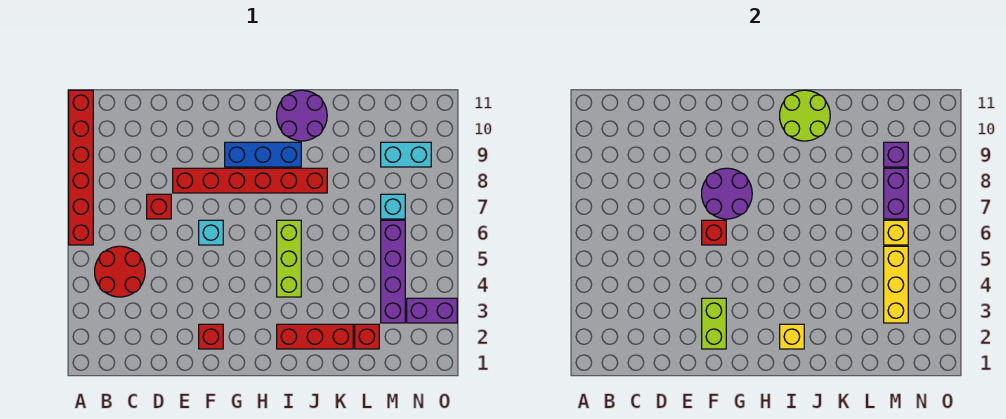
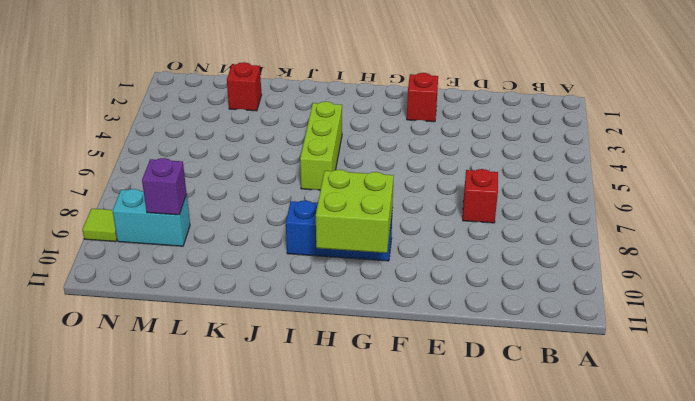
lime 2x2 brick [316,170,394,253] -> none
lime 1x1 tile [82,209,117,242] -> none
none -> red 1x6 brick [69,90,93,245]
none -> red 2x2 round brick [95,246,145,297]
none -> red 1x6 brick [173,168,327,193]

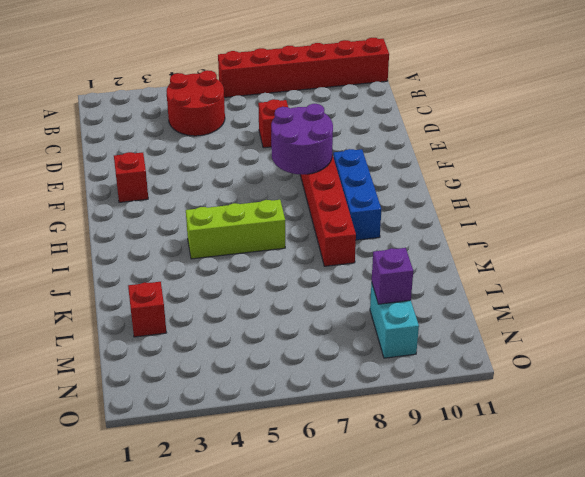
none -> cyan 1x1 brick [199,220,223,245]
none -> red 1x3 brick [277,324,353,349]
none -> purple 2x2 round brick [277,90,327,141]

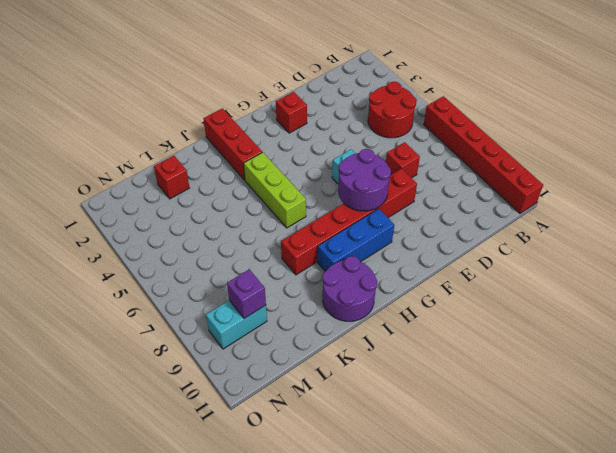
red 1x3 brick [203,108,262,180] -> red 1x3 brick turned to [277,324,353,349]
none -> purple 1x4 brick [381,220,405,323]
none -> cyan 1x1 brick [381,194,405,219]
none -> purple 1x2 brick [407,298,457,323]

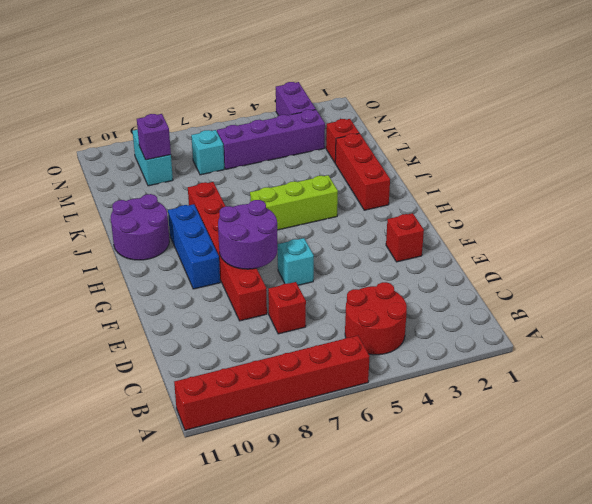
none -> lime 1x2 brick [702,298,726,349]
none -> red 1x1 brick [702,220,726,245]
none -> yellow 1x1 brick [780,324,804,349]

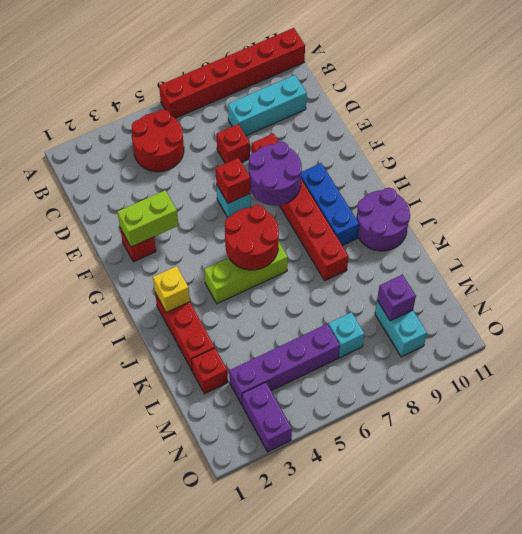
cyan 1x3 brick [228,75,307,136] -> none
red 2x2 round brick [225,205,279,270] -> none
none -> lime 2x2 round brick [780,90,830,141]
none -> yellow 1x3 brick [884,246,908,323]
none -> yellow 1x1 brick [884,220,908,245]

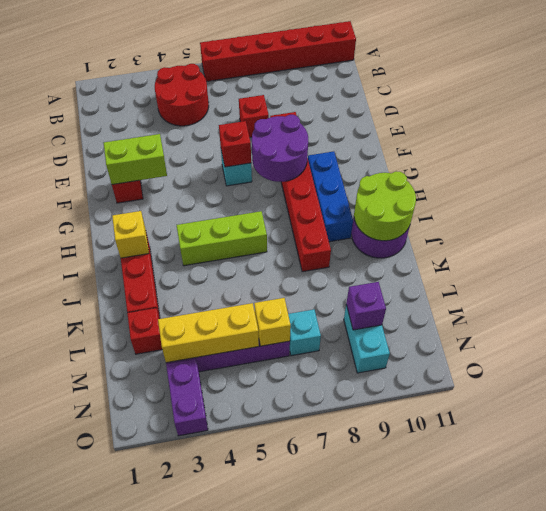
none -> purple 1x2 brick [884,168,908,219]

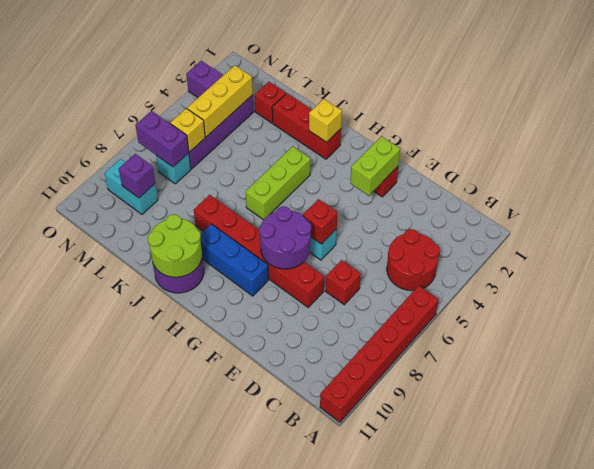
purple 1x2 brick [135,111,189,167] -> purple 1x2 brick turned to [884,168,908,219]

